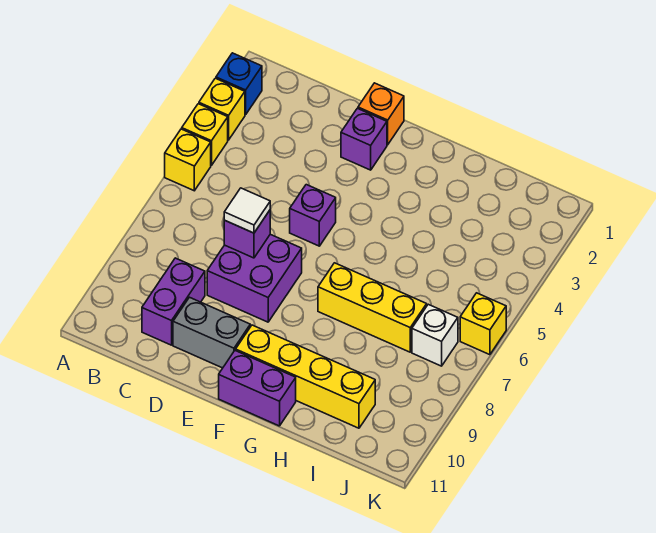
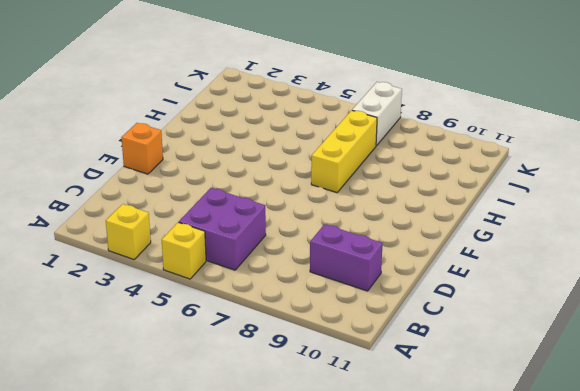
purple 2x2 brick [179,188,266,270] -> purple 2x2 brick moved to [207,234,302,322]
white 1x2 brick [352,82,402,146] -> white 1x1 brick [412,304,458,366]
none -> blue 1x1 brick [216,53,262,115]
none -> yellow 1x1 brick [182,104,228,165]
none -> grey 1x2 brick [173,297,250,368]

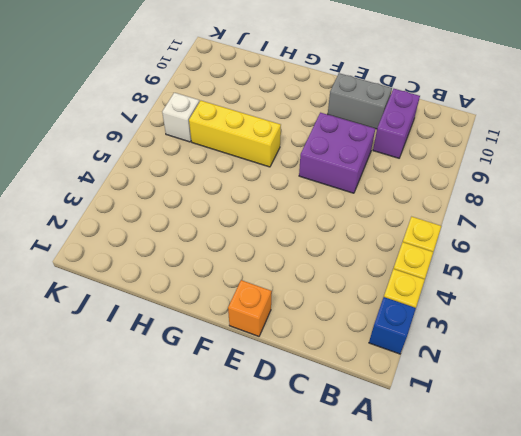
none -> purple 1x1 brick [341,108,387,170]
none -> purple 1x1 brick [290,185,336,246]
none -> yellow 1x4 brick [236,325,375,428]

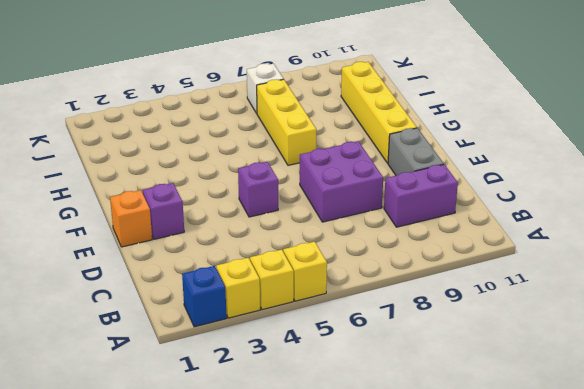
none -> purple 1x2 brick [219,350,296,426]
none -> yellow 1x1 brick [460,293,506,355]
none -> purple 1x1 brick [224,210,270,258]

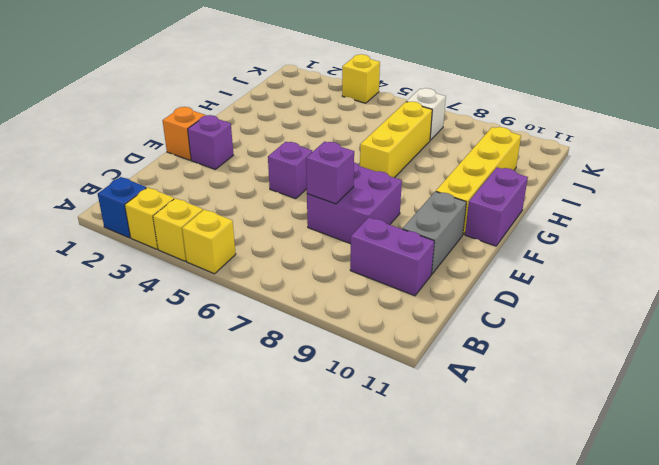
yellow 1x1 brick [342,54,380,103] -> yellow 1x1 brick moved to [460,293,506,355]
none -> white 1x1 tile [224,188,270,233]

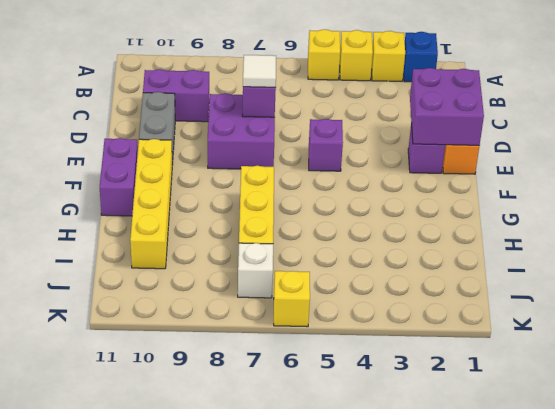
purple 2x2 brick [410,68,484,145] -> none

